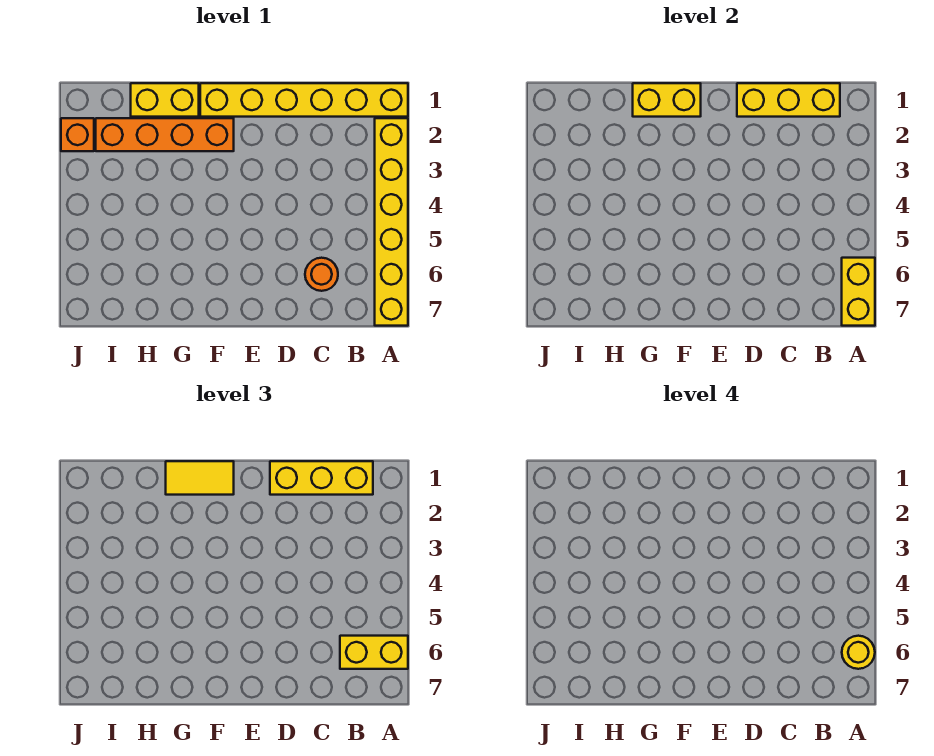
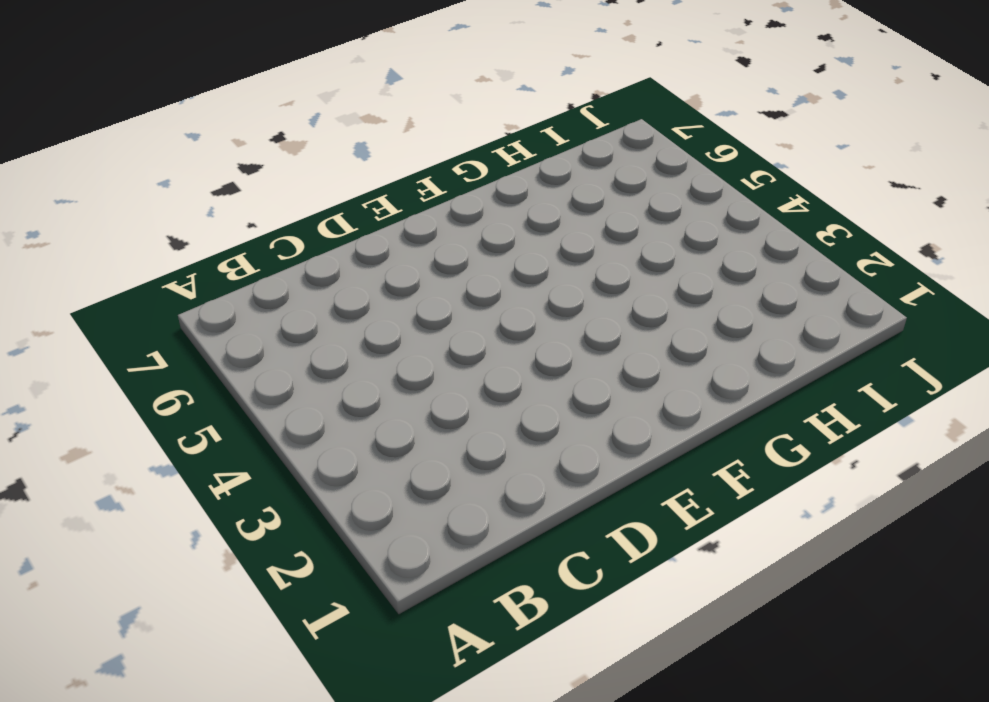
none -> yellow 1x6 brick [200,83,408,117]
none -> yellow 1x6 brick [375,118,408,326]
none -> orange 1x1 round brick [305,258,338,291]

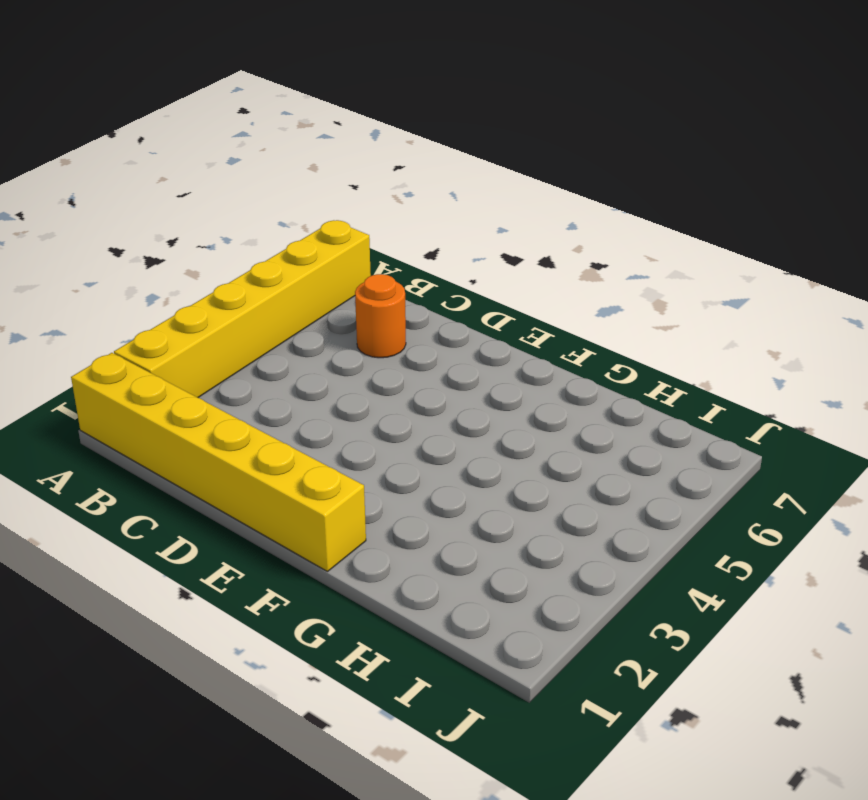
none -> orange 1x4 brick [96,118,234,151]
none -> yellow 1x2 brick [131,83,199,117]
none -> orange 1x1 brick [61,118,94,151]

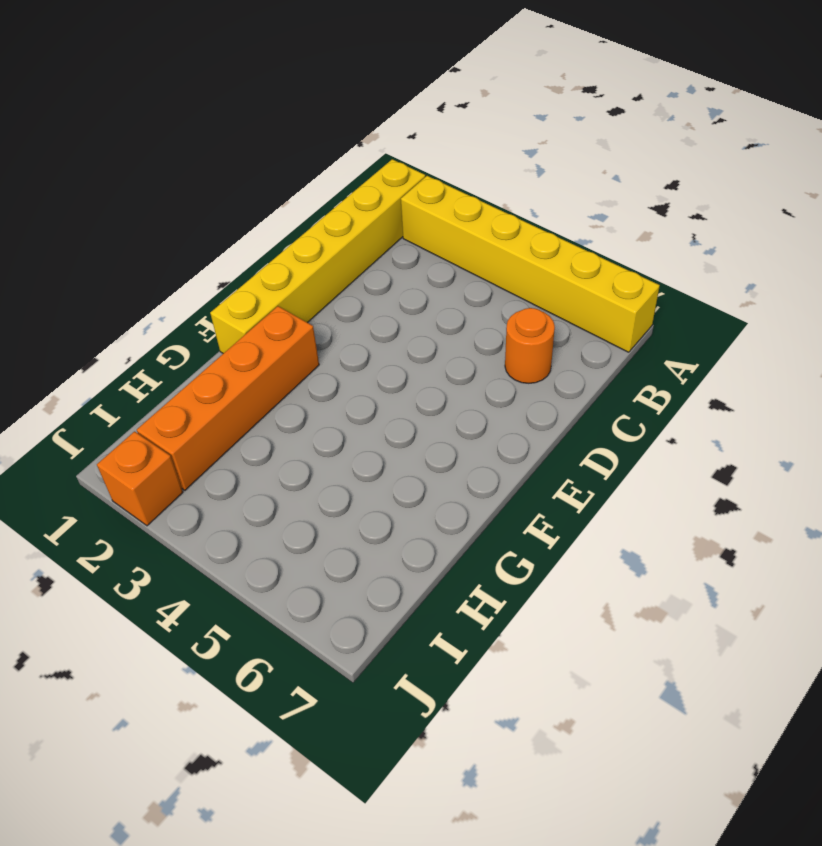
none -> yellow 1x2 brick [131,83,199,117]
none -> yellow 1x2 brick [842,258,875,326]
none -> yellow 1x3 brick [737,83,840,117]

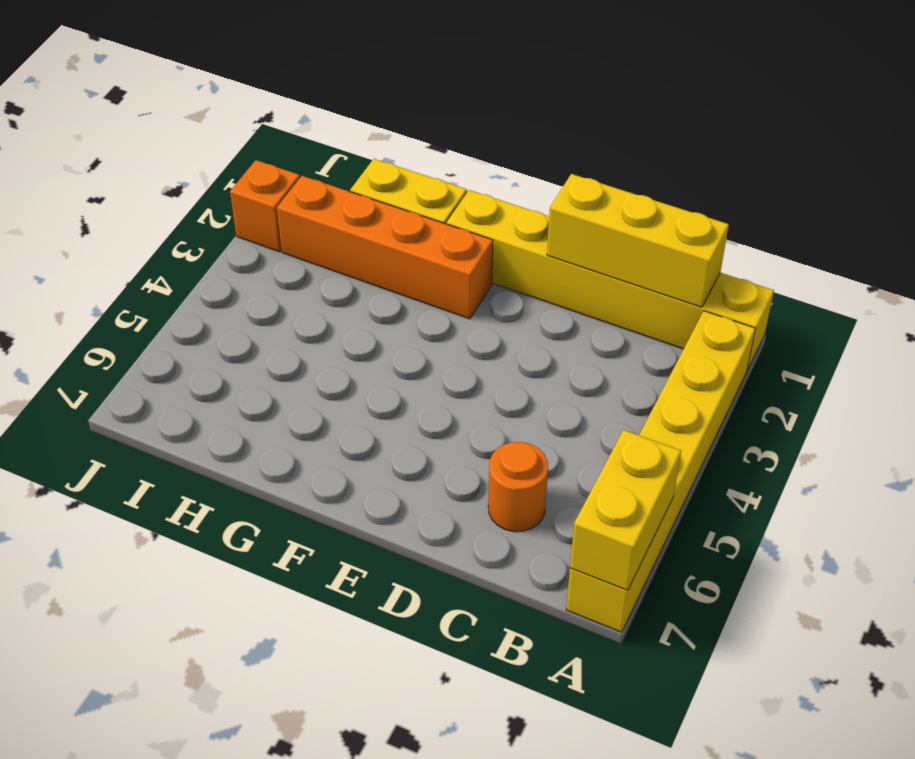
none -> yellow 1x2 brick [633,83,701,117]
none -> yellow 1x2 brick [340,636,408,669]
none -> yellow 1x3 brick [270,461,373,495]

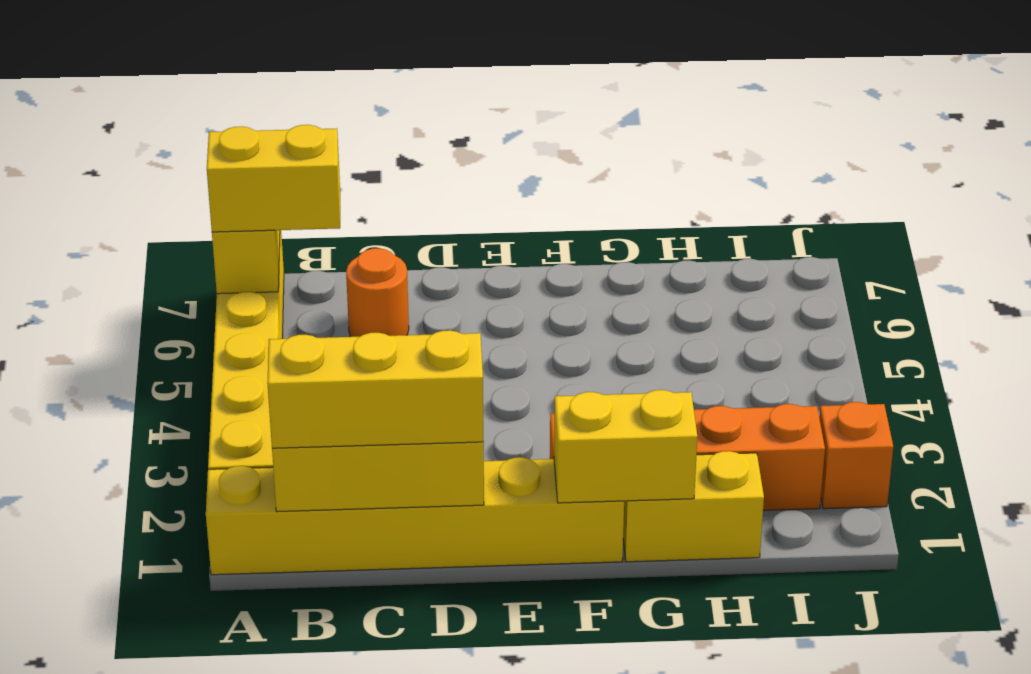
none -> yellow 1x2 tile [166,461,234,495]
none -> yellow 1x1 round brick [842,636,875,669]

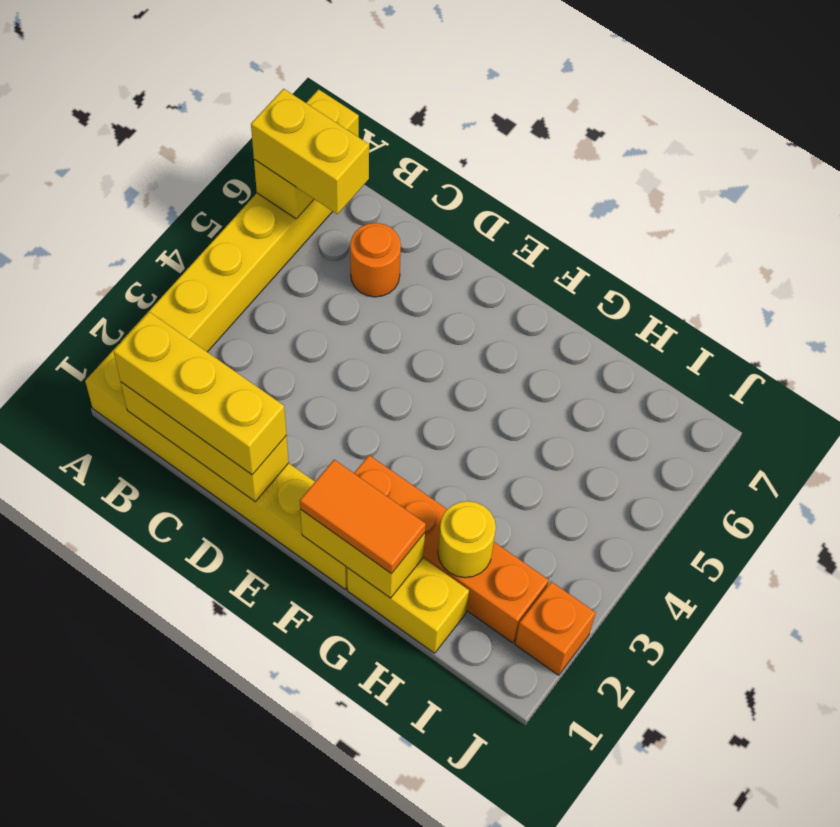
orange 1x2 tile [300,460,426,574] -> yellow 1x2 tile [166,461,234,495]
yellow 1x1 round brick [438,501,496,578] -> yellow 1x1 round brick moved to [842,636,875,669]

